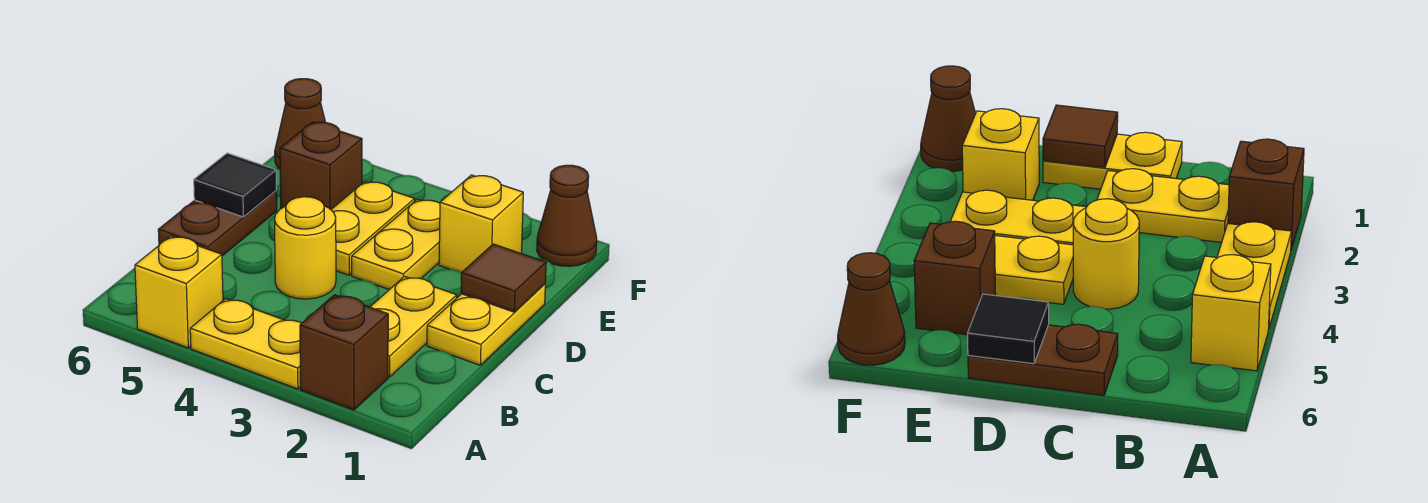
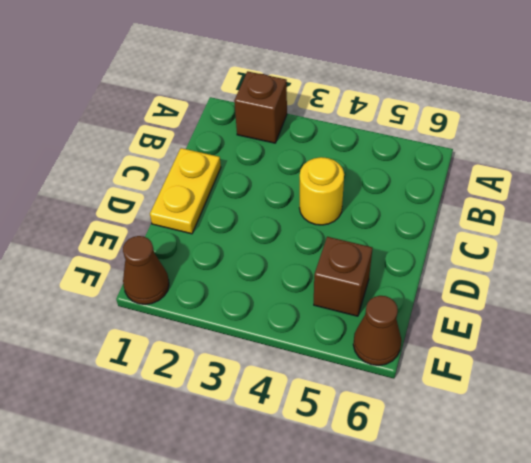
none -> yellow 1x2 plate [190,299,302,389]
none -> yellow 1x1 brick [135,236,223,348]
none -> yellow 1x2 plate [371,276,457,377]

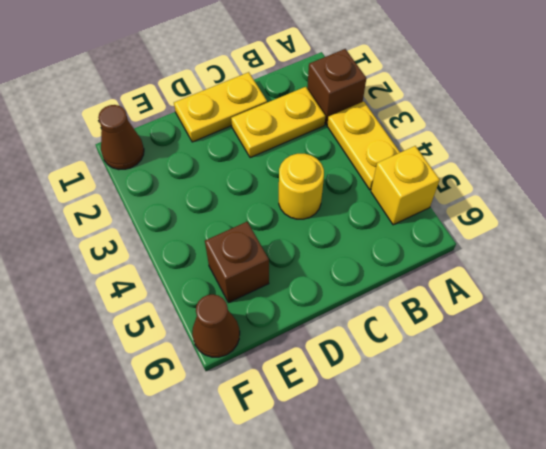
none -> brown 1x2 plate [158,191,277,256]
none -> yellow 1x2 plate [352,199,440,290]
none -> yellow 1x2 plate [331,182,415,275]

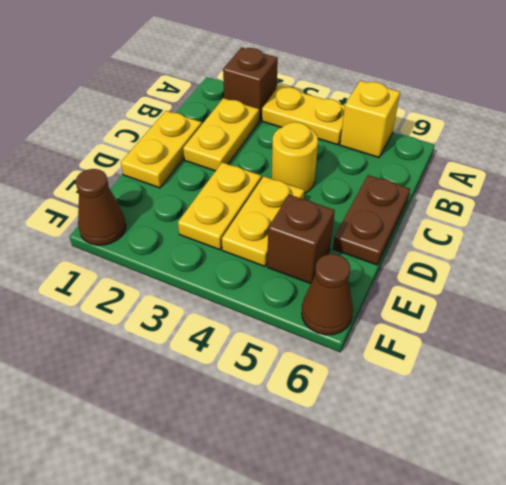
none -> yellow 1x1 brick [439,175,523,273]
none -> brown 1x1 tile [461,244,546,312]
none -> black 1x1 tile [194,153,276,217]

